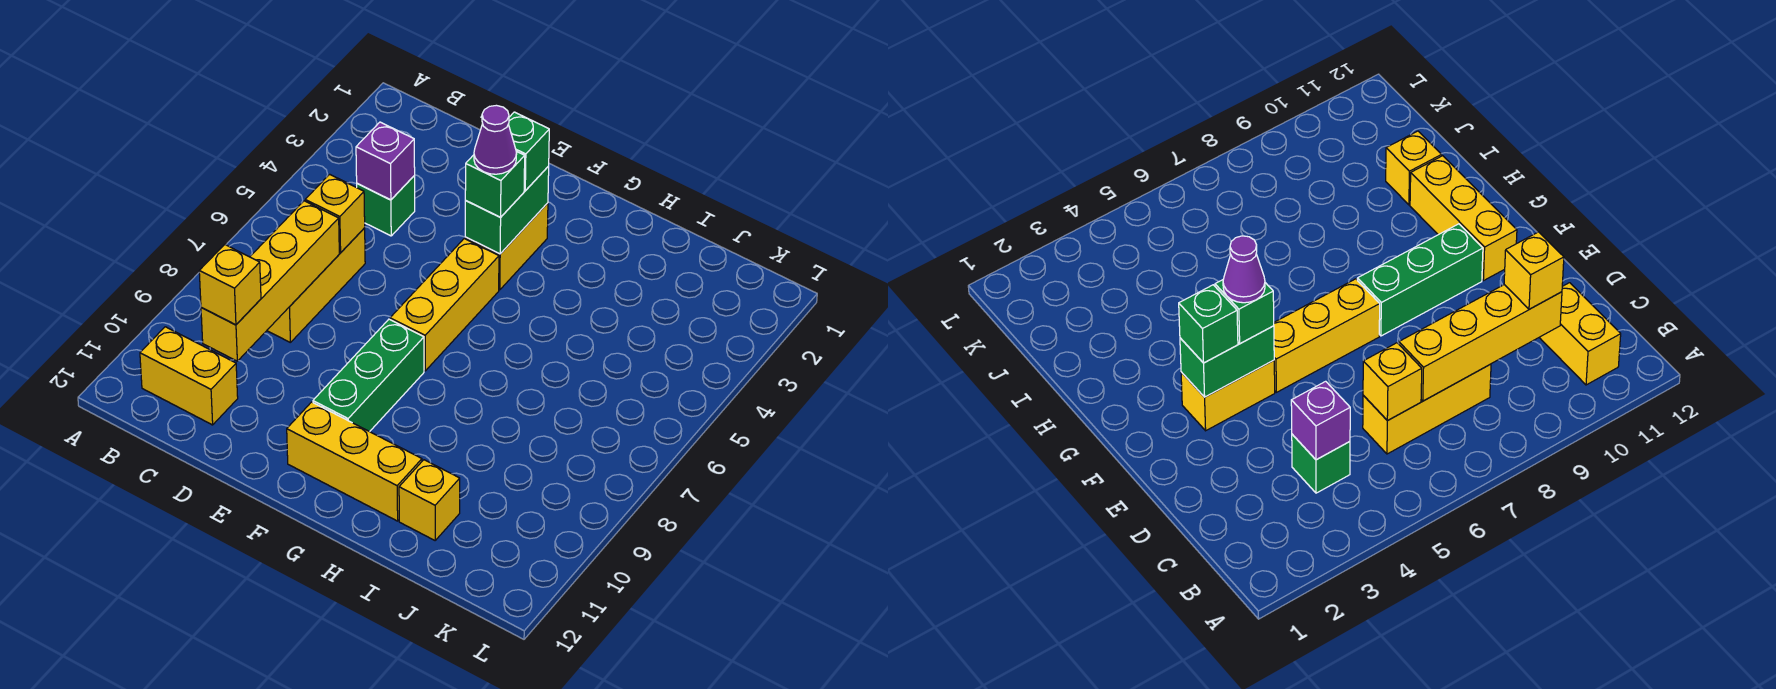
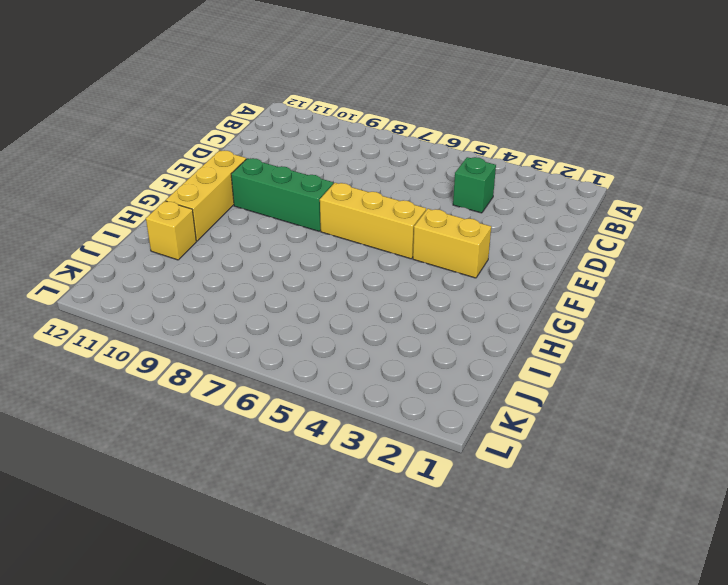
none -> yellow 1x2 brick [140,327,238,425]
none -> yellow 1x3 brick [267,228,365,343]
none -> purple 1x1 brick [356,122,415,200]

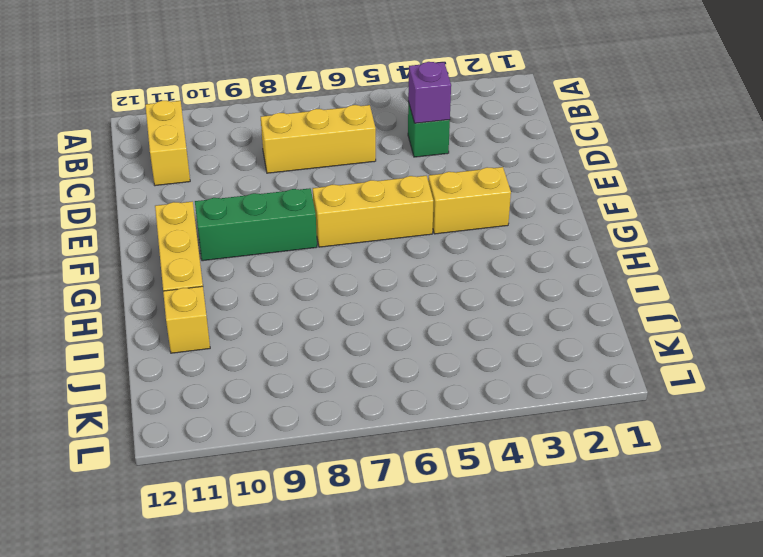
none -> yellow 1x1 brick [305,174,365,253]
none -> yellow 1x4 brick [201,201,339,361]
none -> green 1x2 brick [465,166,549,254]

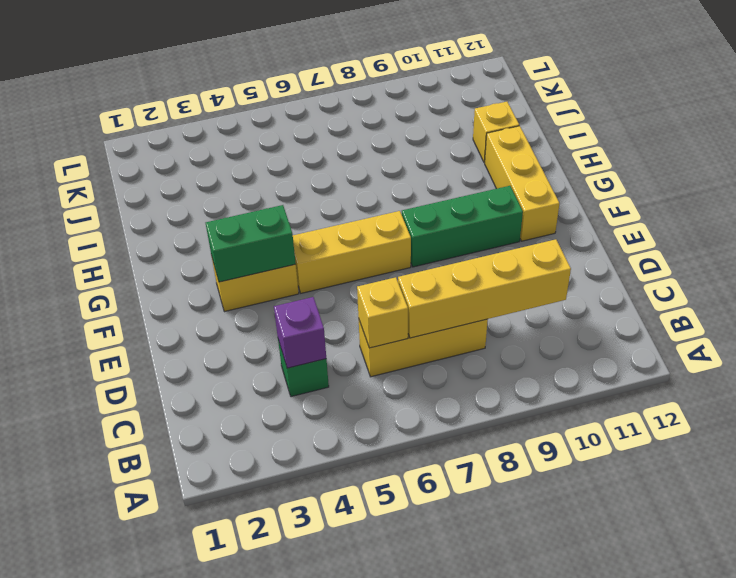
none -> yellow 1x2 brick [140,327,238,425]
none -> yellow 1x1 brick [199,244,261,325]
none -> green 1x1 brick [509,112,549,191]

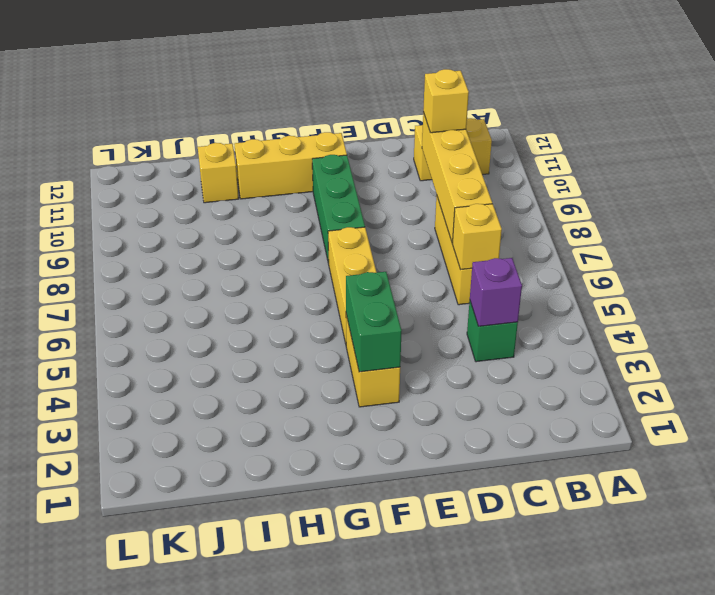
none -> green 1x1 brick [509,112,549,191]
none -> green 1x1 brick [465,151,525,217]
none -> purple 1x1 cone [474,105,517,174]

